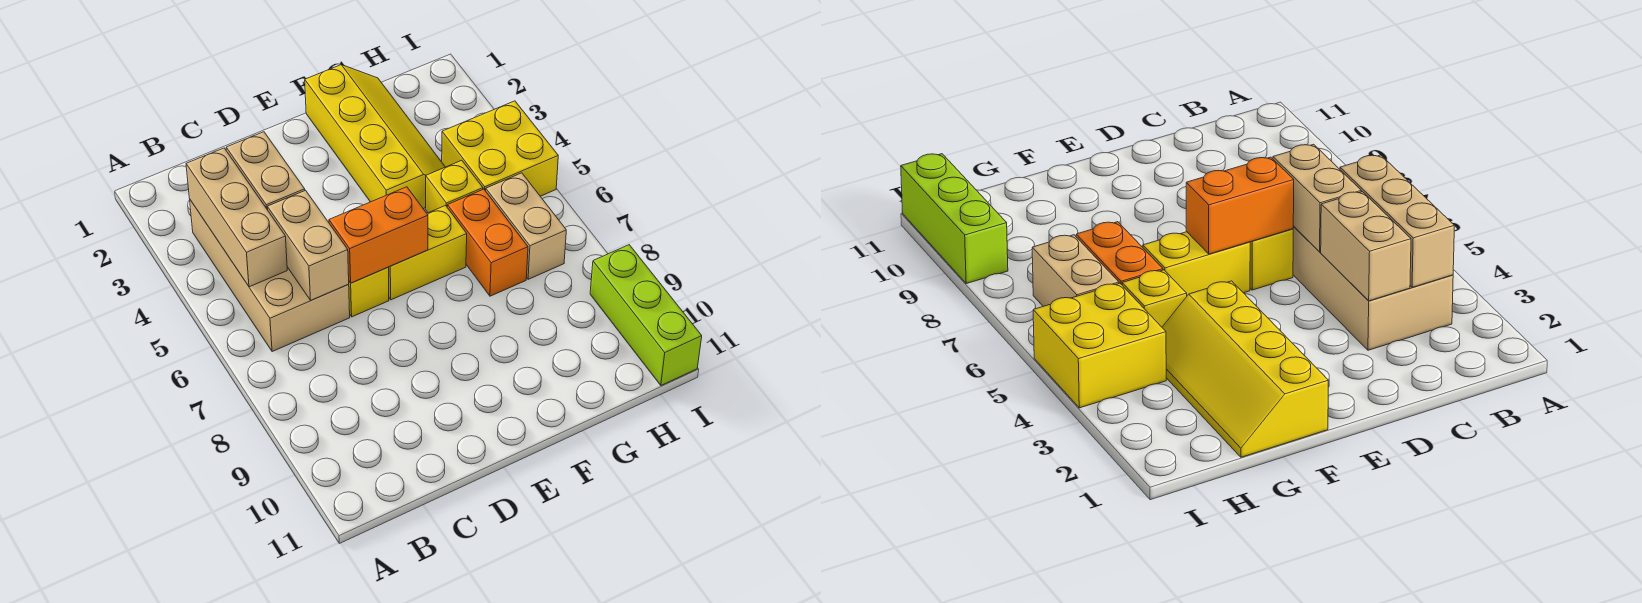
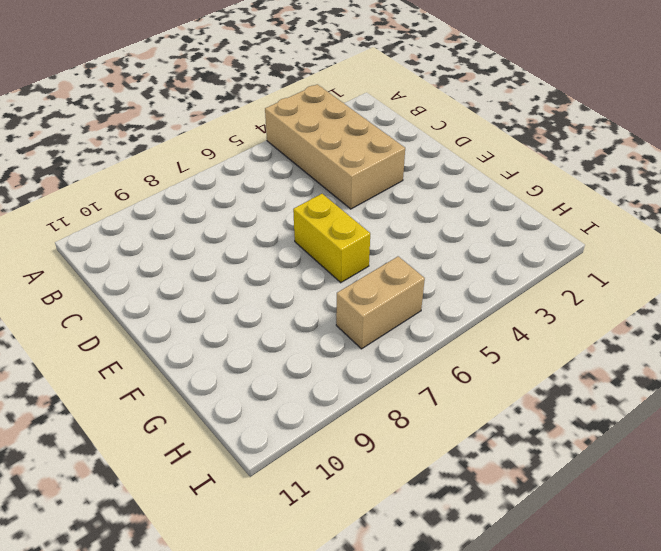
tan 2x4 brick [265,84,405,209] -> tan 2x4 brick turned to [190,200,350,352]
none -> yellow 1x1 brick [348,267,389,317]
none -> yellow 2x4 slope [305,65,445,209]
none -> yellow 1x1 brick [425,160,483,213]

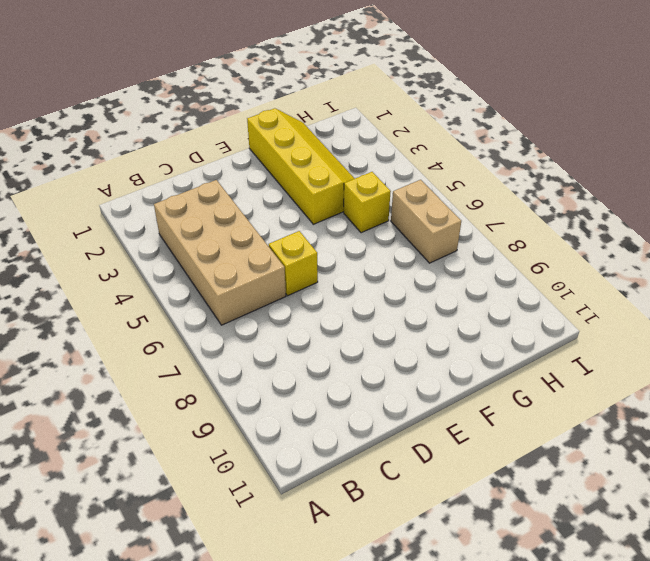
none -> yellow 1x2 brick [389,206,467,300]
none -> orange 1x2 brick [447,189,528,296]
none -> yellow 2x2 brick [442,101,558,196]

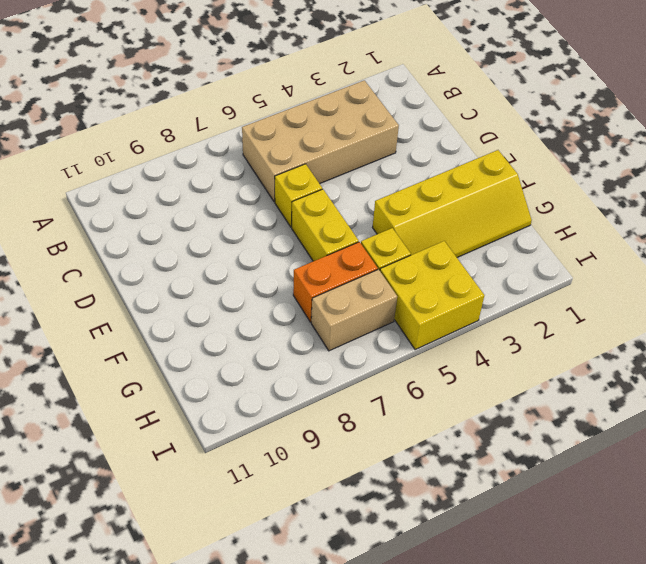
none -> lime 1x3 brick [590,245,702,385]
none -> tan 1x3 brick [186,148,287,287]
none -> tan 1x2 brick [226,132,305,210]

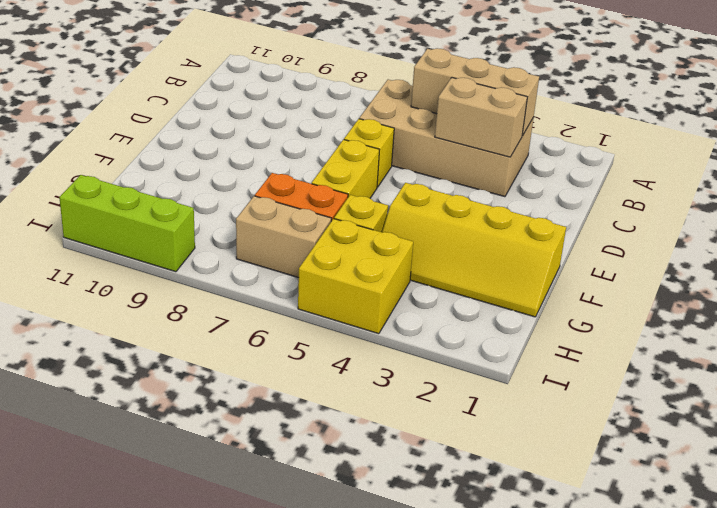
none -> tan 1x2 brick [267,190,349,300]
none -> orange 1x2 brick [329,187,428,283]

